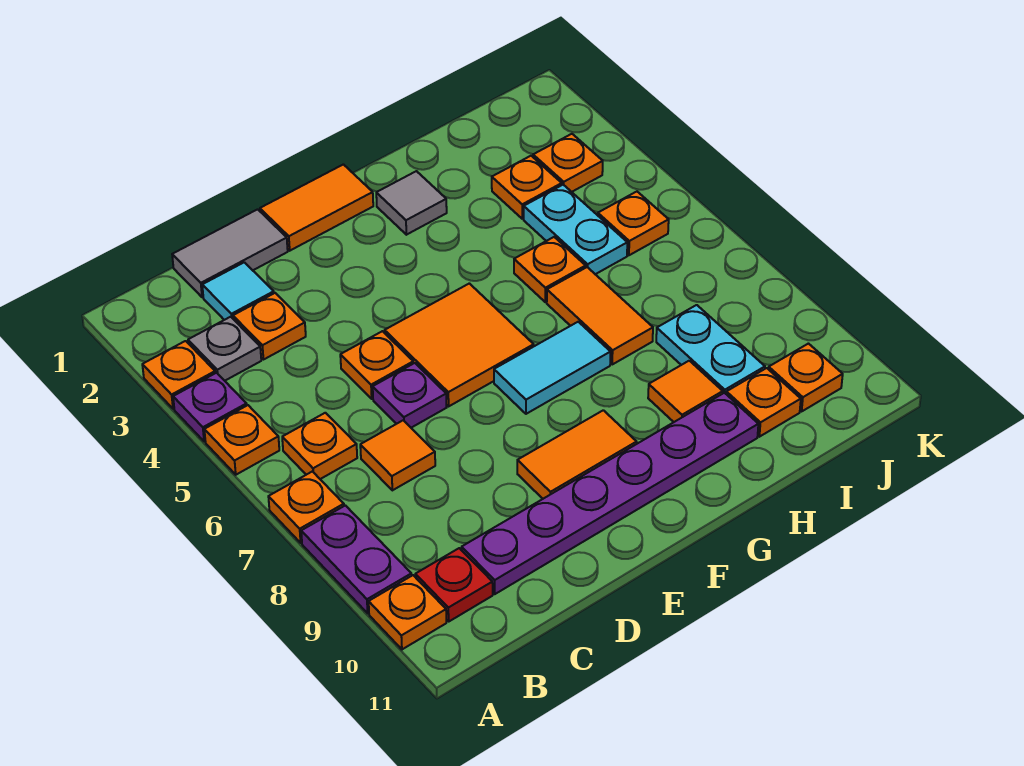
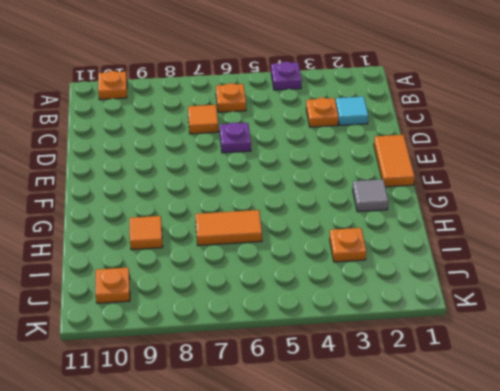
none -> orange 1x1 plate [142,341,215,409]
none -> orange 1x1 plate [204,405,279,475]
none -> orange 1x1 plate [268,471,344,543]
none -> purple 1x2 plate [301,505,412,613]

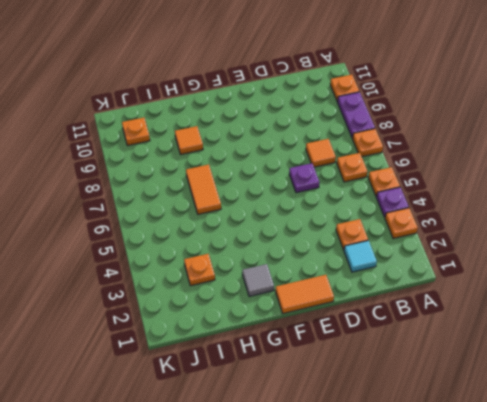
none -> grey 1x1 plate [188,317,261,381]
none -> red 1x1 plate [415,548,493,621]
none -> grey 1x2 tile [172,209,288,297]
none -> purple 1x6 plate [462,393,758,594]

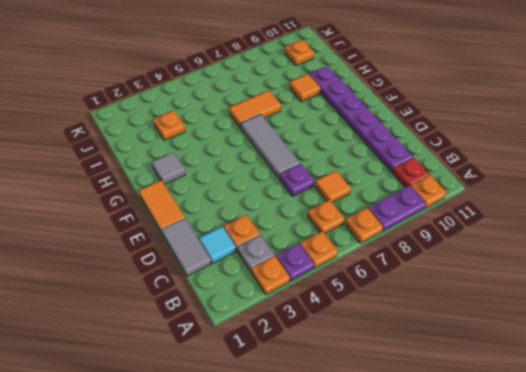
grey 1x3 tile [241,115,300,178] -> orange 2x2 tile [385,283,534,406]
none -> orange 1x1 plate [340,331,413,399]
none -> orange 1x2 tile [517,410,637,499]
none -> cyan 1x2 tile [494,322,611,414]
none -> orange 1x1 plate [514,237,586,302]

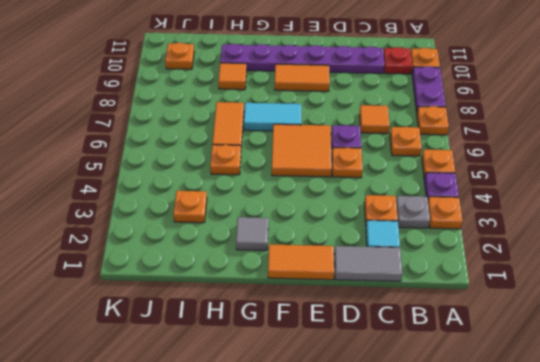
none -> cyan 1x2 plate [524,185,627,274]
none -> cyan 1x2 plate [656,305,765,394]
none -> orange 1x1 plate [726,368,801,437]
none -> orange 1x1 plate [533,134,603,192]

